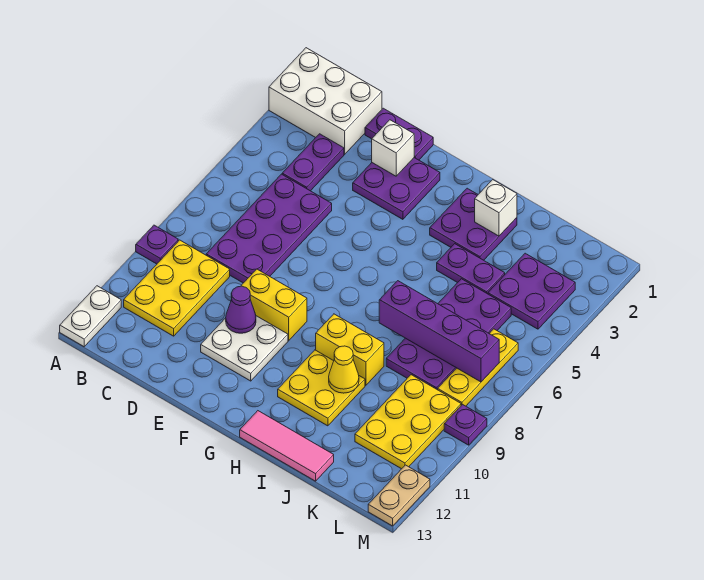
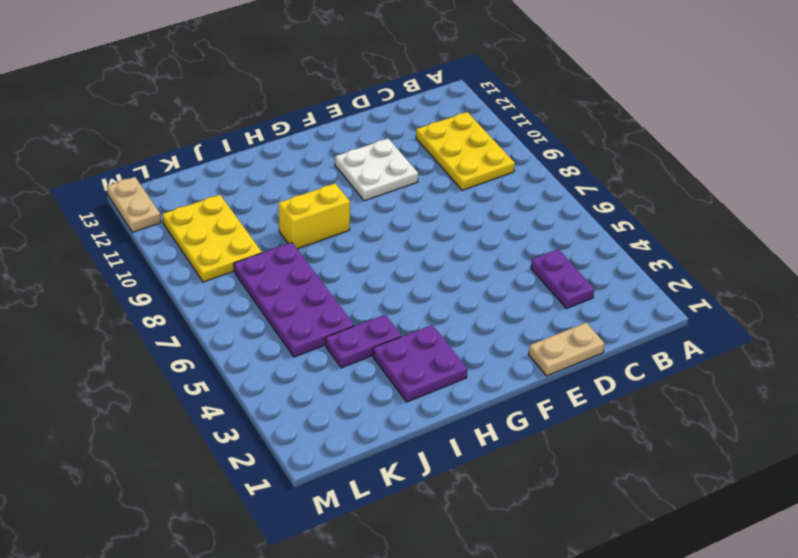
tan 1x2 plate [529,323,605,376] -> purple 1x2 plate [365,108,433,160]
none -> white 2x3 brick [269,48,382,154]
none -> purple 1x1 plate [136,225,178,264]
none -> white 1x2 plate [60,286,121,347]

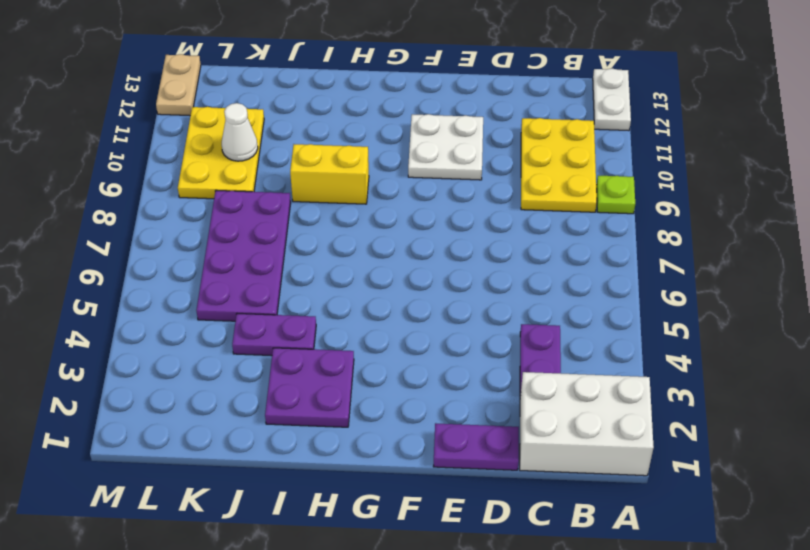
lime 1x1 plate [596,176,635,214] -> purple 1x1 plate [136,225,178,264]
white 1x1 cone [222,103,258,161] -> none
none -> purple 2x4 plate [206,174,332,283]
none -> purple 2x2 plate [353,158,440,219]
none -> yellow 1x2 brick [241,269,307,341]

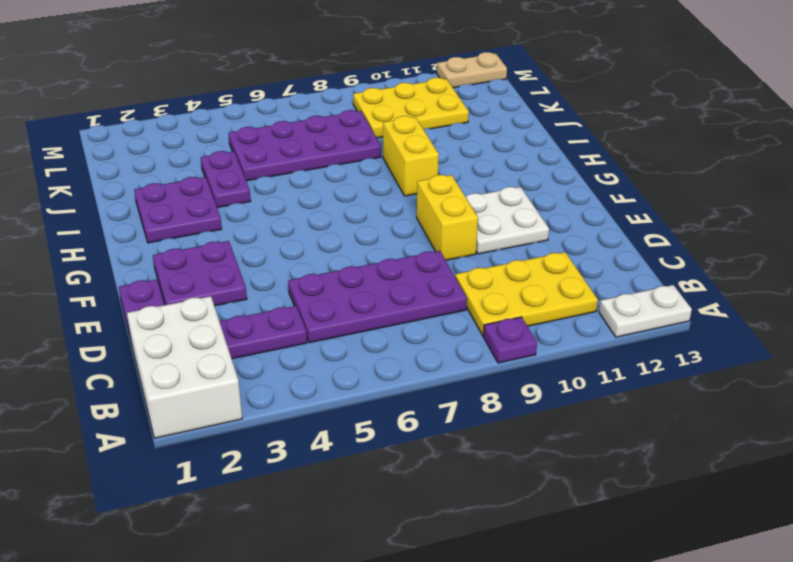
none -> yellow 2x2 plate [278,350,365,426]
none -> pink 1x3 tile [240,411,334,481]
none -> purple 2x2 plate [488,253,575,329]

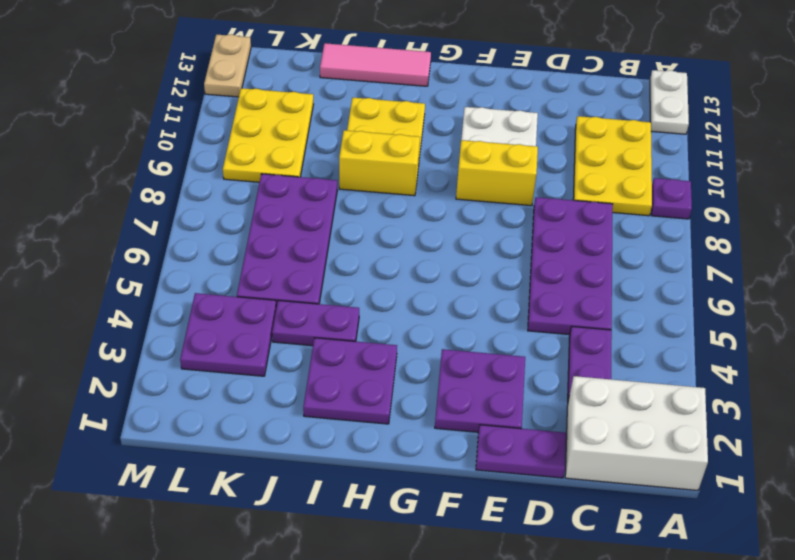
none -> yellow 1x3 plate [438,329,518,406]
none -> purple 1x1 plate [444,405,487,445]
none -> white 1x1 brick [372,120,414,176]

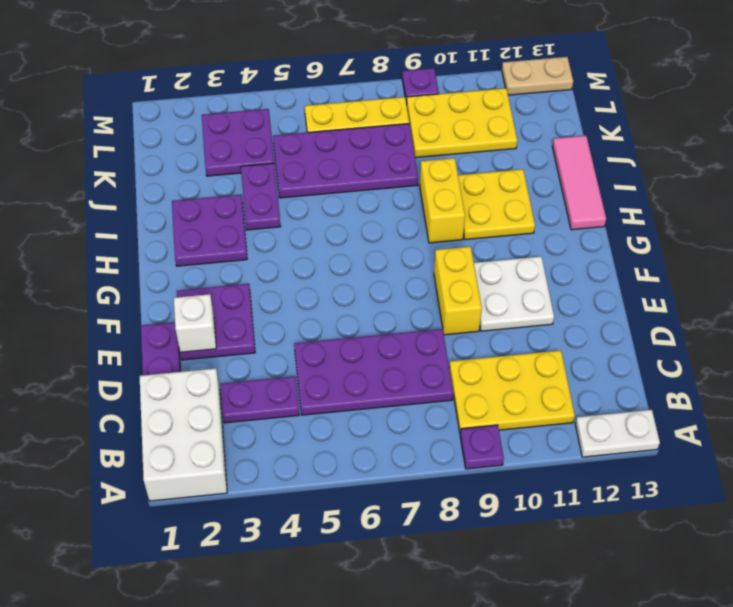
none -> purple 1x1 cone [226,286,256,333]
none -> white 1x1 brick [475,180,517,236]
none -> purple 1x4 brick [379,281,499,382]

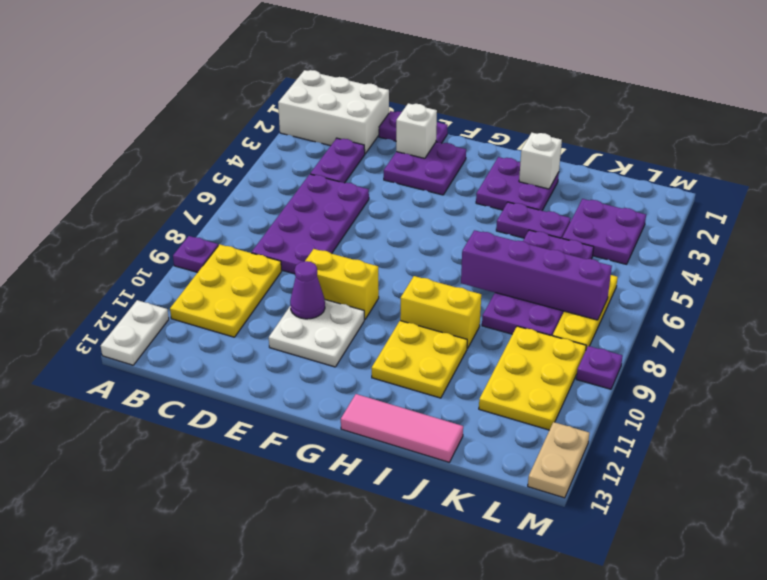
none -> yellow 1x1 cone [329,346,359,393]

